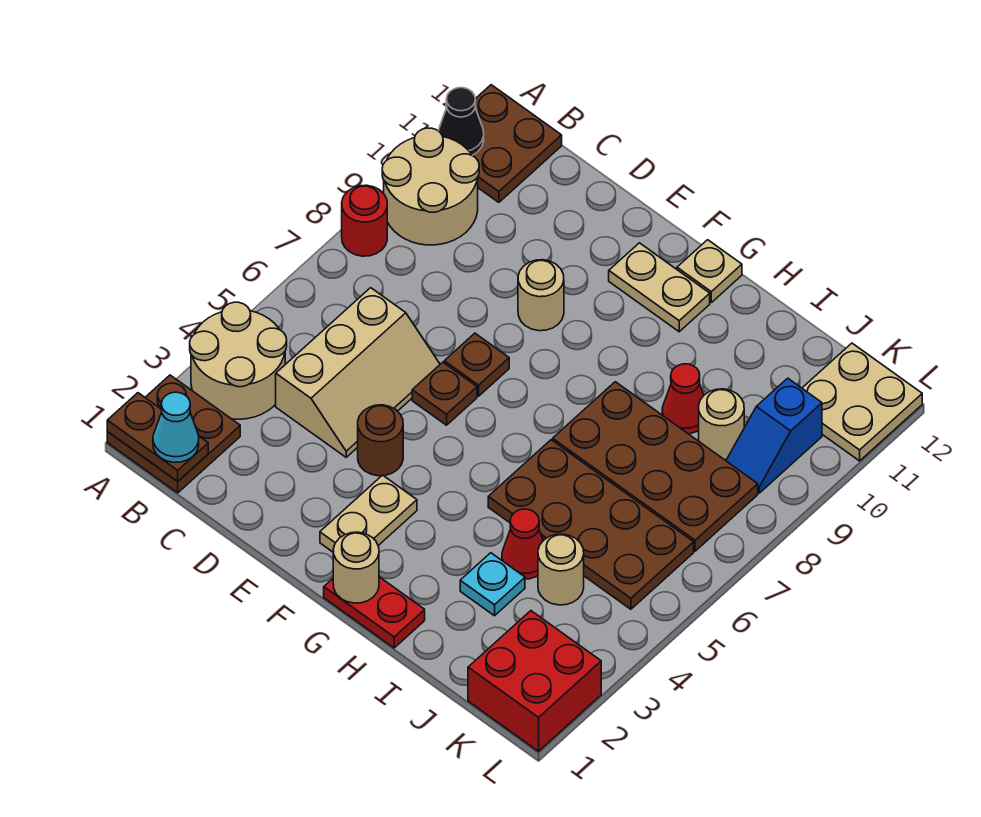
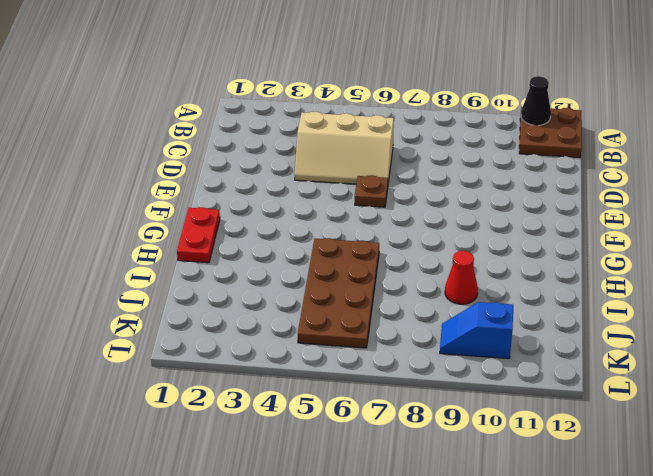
none -> brown 2x2 plate [107,375,240,493]
none -> tan 2x2 round brick [190,302,287,419]
none -> red 1x1 round brick [342,185,387,256]

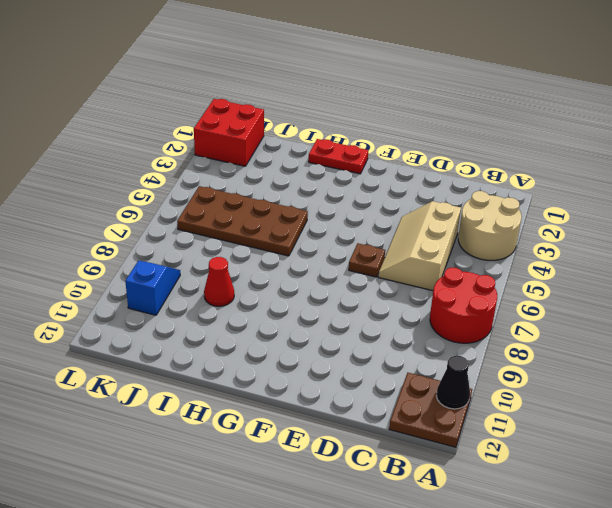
red 2x2 round brick [430,267,497,343] -> red 1x1 round brick [342,185,387,256]
none -> brown 2x2 plate [107,375,240,493]
none -> tan 2x2 round brick [382,128,479,245]
none -> brown 1x1 round brick [358,405,403,476]

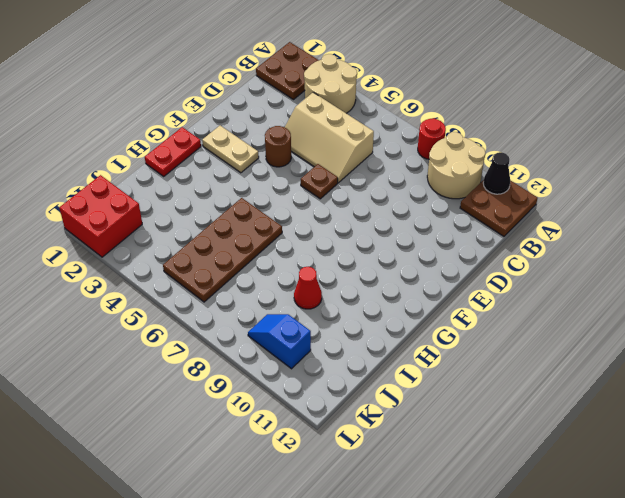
none -> brown 1x1 plate [444,333,509,396]
none -> tan 1x1 round brick [518,260,564,331]
none -> tan 1x2 plate [609,243,710,332]

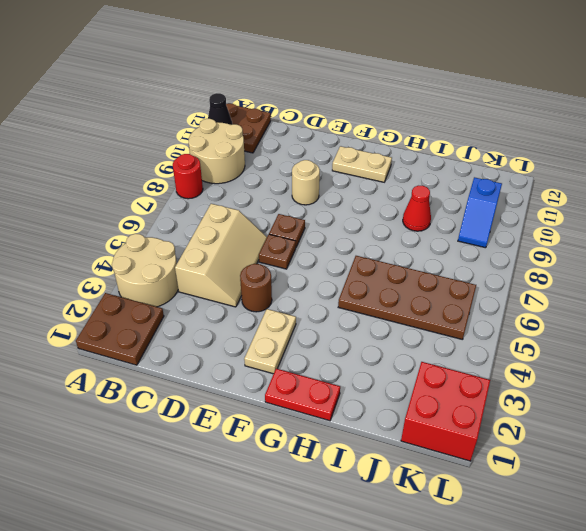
none -> tan 1x1 plate [677,240,742,302]
none -> brown 2x4 plate [553,382,758,551]
none -> cyan 1x1 plate [460,553,525,616]

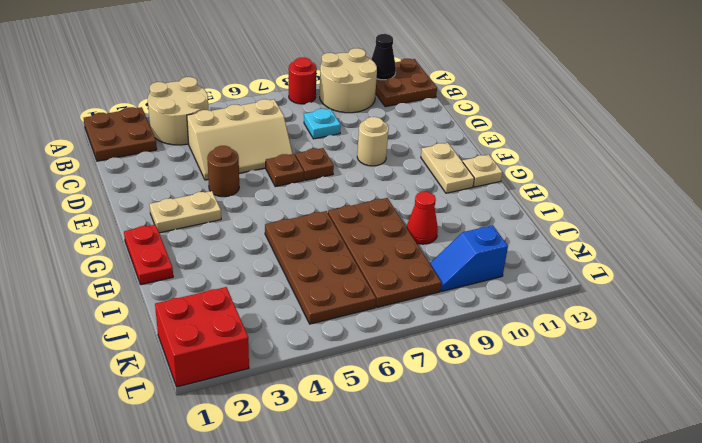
cyan 1x1 plate [304,108,341,139] -> cyan 1x1 plate moved to [460,553,525,616]
none -> red 1x1 cone [502,509,543,579]
none -> tan 1x1 round brick [538,534,584,605]
none -> tan 1x1 round brick [699,389,744,460]

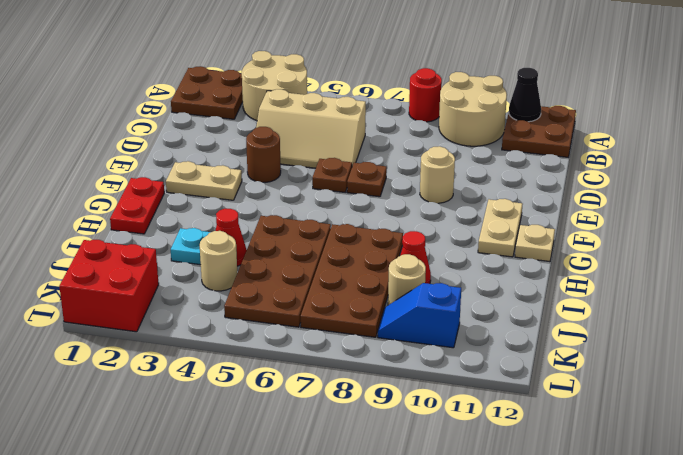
none -> tan 2x2 plate [802,343,922,461]
none -> brown 1x2 plate [107,393,208,481]
none -> tan 1x1 round brick [333,532,379,603]

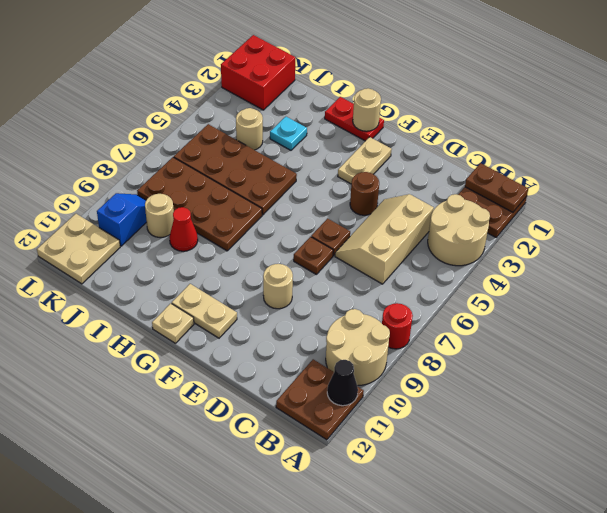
none -> red 1x1 cone [502,509,543,579]
none -> cyan 1x1 cone [153,392,199,462]

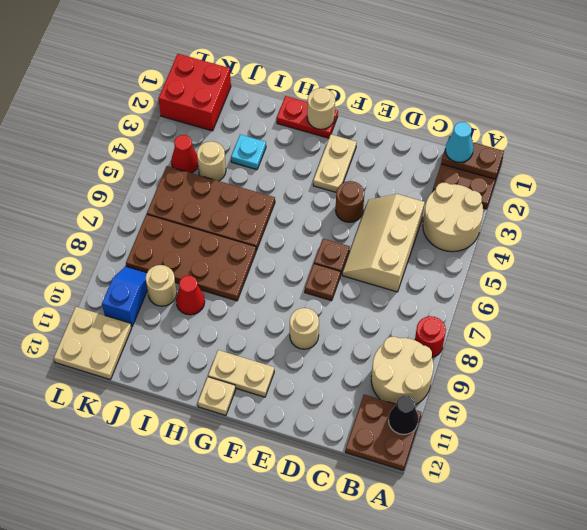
red 1x1 cone [171,135,198,173] -> red 1x1 cone moved to [502,509,543,579]

